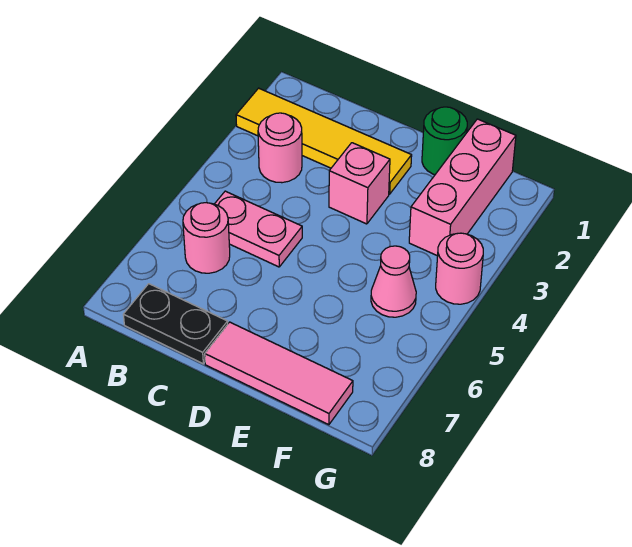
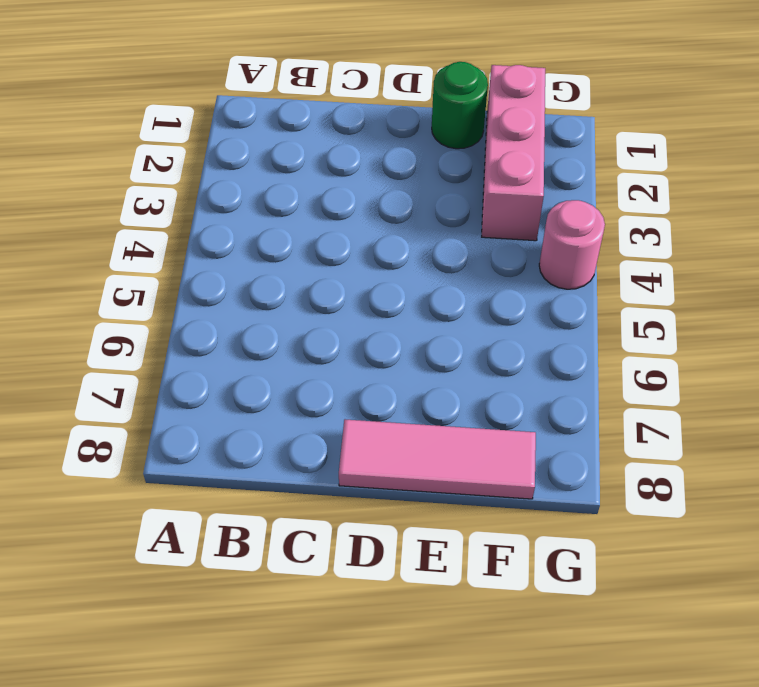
none -> yellow 1x4 tile [236,88,412,194]
none -> pink 1x1 round brick [258,113,302,183]

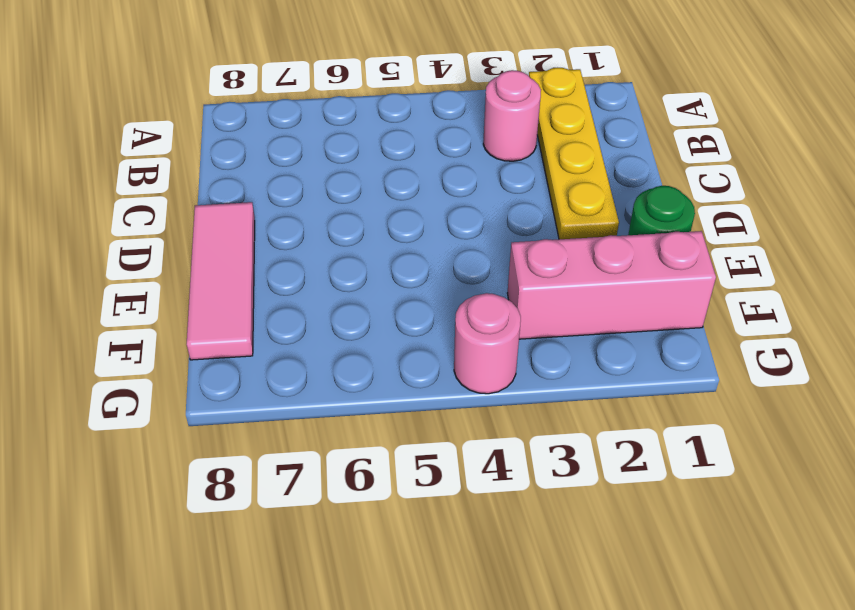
yellow 1x4 plate [529,68,619,239] -> yellow 1x4 tile [236,88,412,194]
none -> pink 1x2 plate [215,191,302,267]
none -> pink 1x1 round brick [183,203,230,273]

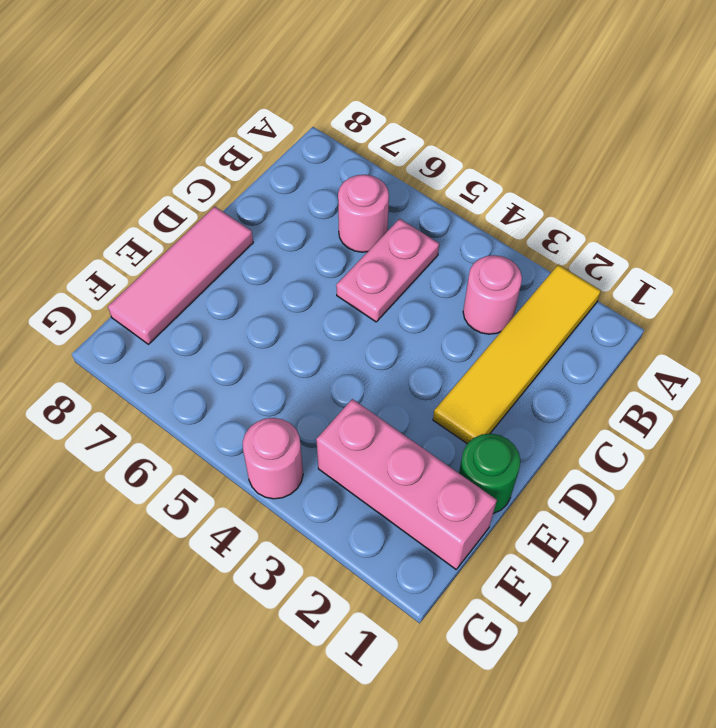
none -> black 1x2 plate [123,284,228,364]
none -> pink 1x1 brick [329,143,390,224]

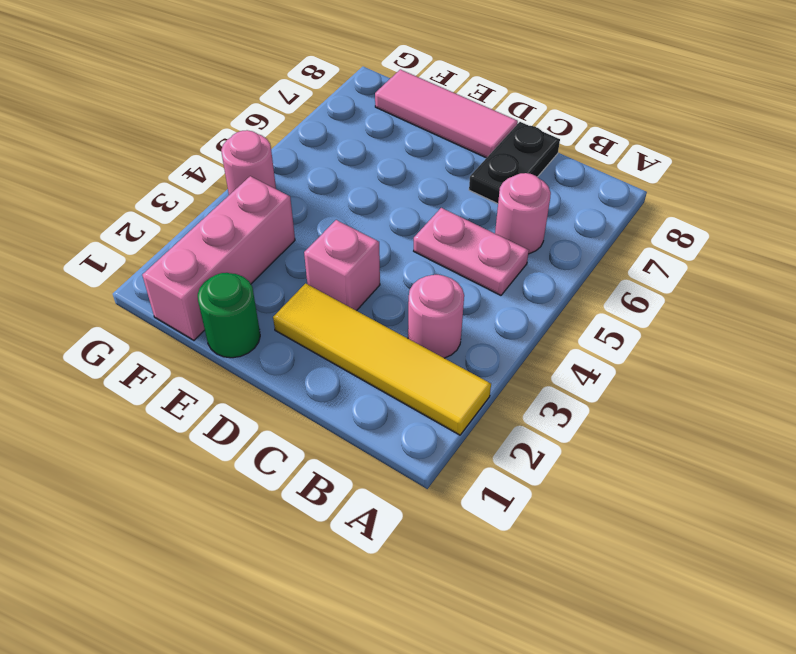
black 1x2 plate [469,122,560,204] -> black 1x2 plate turned to [123,284,228,364]
none -> pink 1x1 cone [371,246,416,317]

